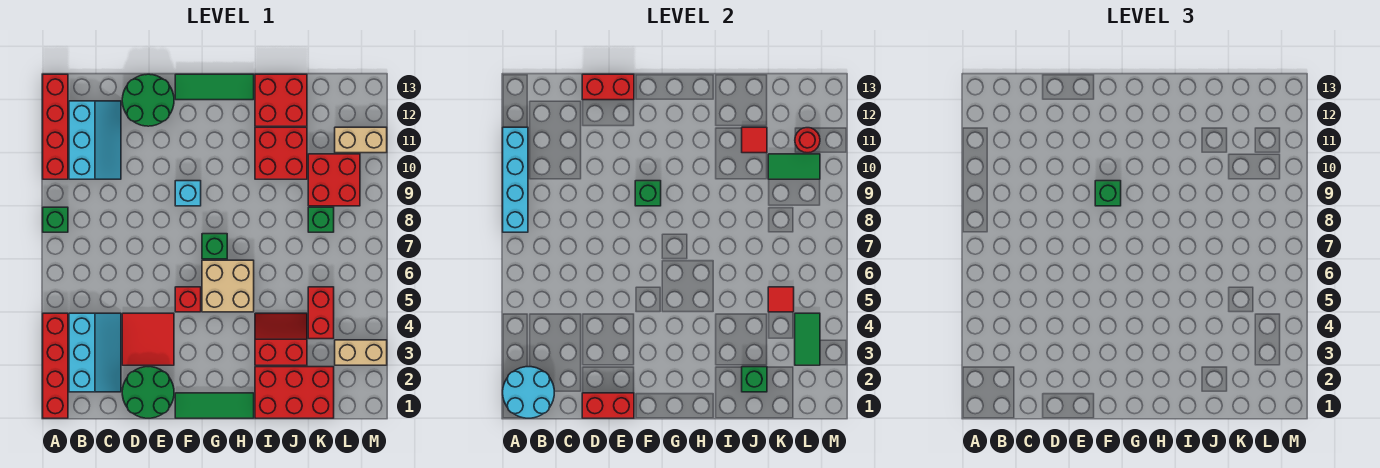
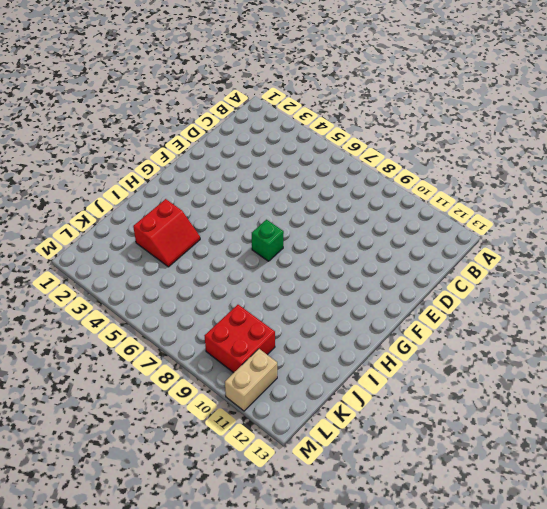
none -> red 1x4 brick [43,313,68,418]
none -> green 1x1 brick [43,207,68,232]
none -> red 1x4 brick [43,74,68,179]
none -> cyan 2x3 slope [69,313,121,392]

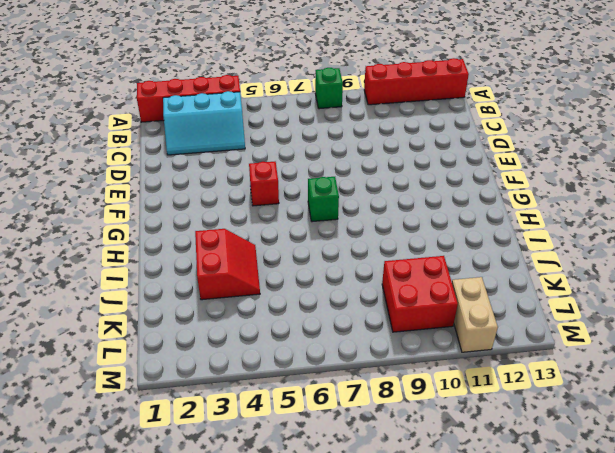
none -> cyan 2x3 slope [69,101,121,179]
none -> green 2x2 round brick [122,367,174,418]
none -> red 2x2 tile [122,313,174,365]
none -> green 2x2 round brick [122,74,174,126]

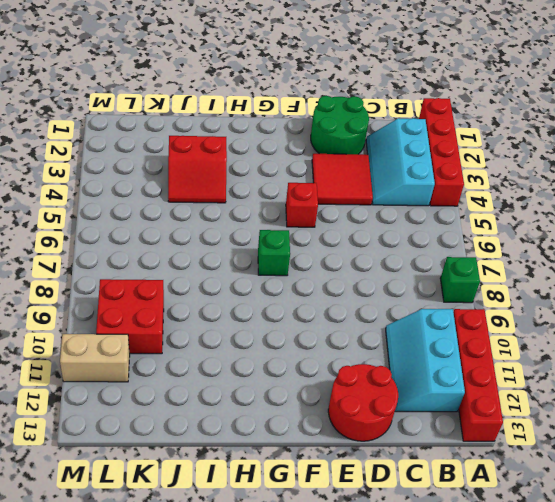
red 2x2 round brick [328,364,398,441] -> green 2x2 round brick [122,74,174,126]
none -> green 1x3 tile [175,393,254,418]
none -> cyan 1x1 brick [175,181,201,206]
none -> green 1x3 tile [175,74,254,100]
none -> tan 2x2 brick [202,260,254,312]

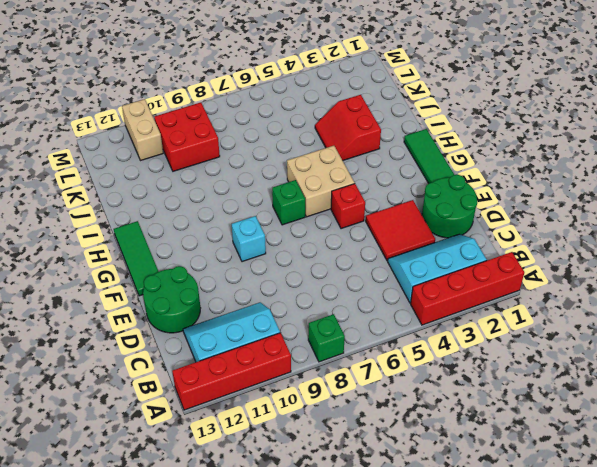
none -> red 2x3 brick [255,367,334,418]
none -> red 2x2 brick [255,127,307,179]
none -> red 2x2 brick [255,74,307,126]
none -> red 1x2 brick [308,287,334,339]

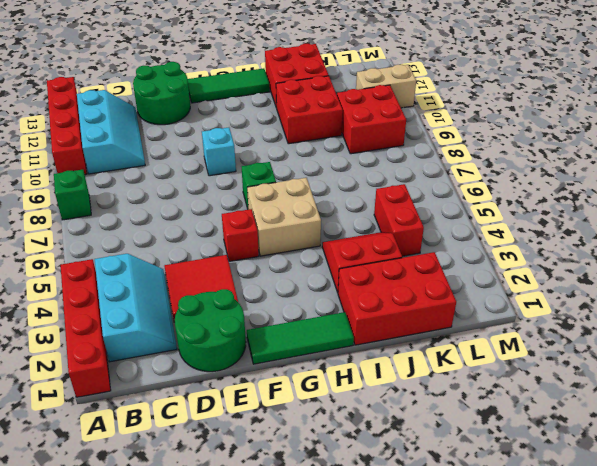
none -> green 1x1 brick [308,207,334,232]
none -> tan 1x2 brick [335,340,387,365]
none -> cyan 2x2 round brick [503,367,554,418]
none -> cyan 1x4 brick [503,127,528,232]

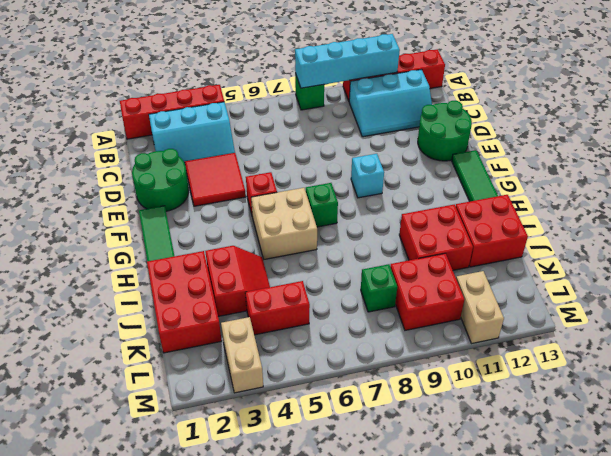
none -> cyan 2x2 round brick [503,367,554,418]
none -> red 1x2 brick [582,393,634,418]
none -> red 1x2 brick [582,74,634,100]
none -> green 1x1 brick [635,181,661,206]

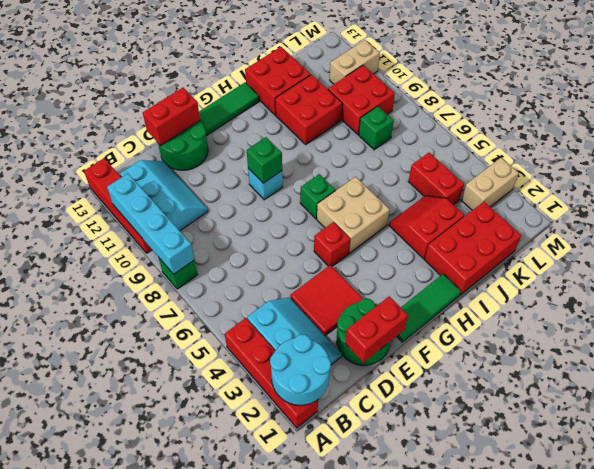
none -> green 1x1 brick [742,367,767,392]
none -> red 1x1 tile [742,127,767,153]
none -> red 1x1 tile [768,287,794,312]
none -> green 1x2 tile [768,154,820,179]

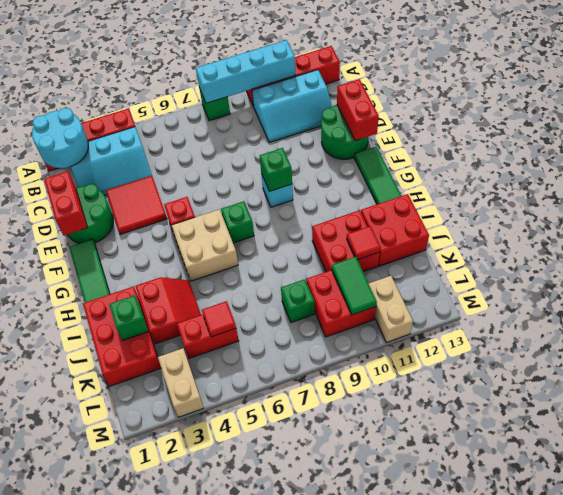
none -> green 1x2 tile [795,313,820,365]
none -> red 1x1 round brick [795,128,820,153]
none -> green 1x1 brick [1095,181,1121,206]

